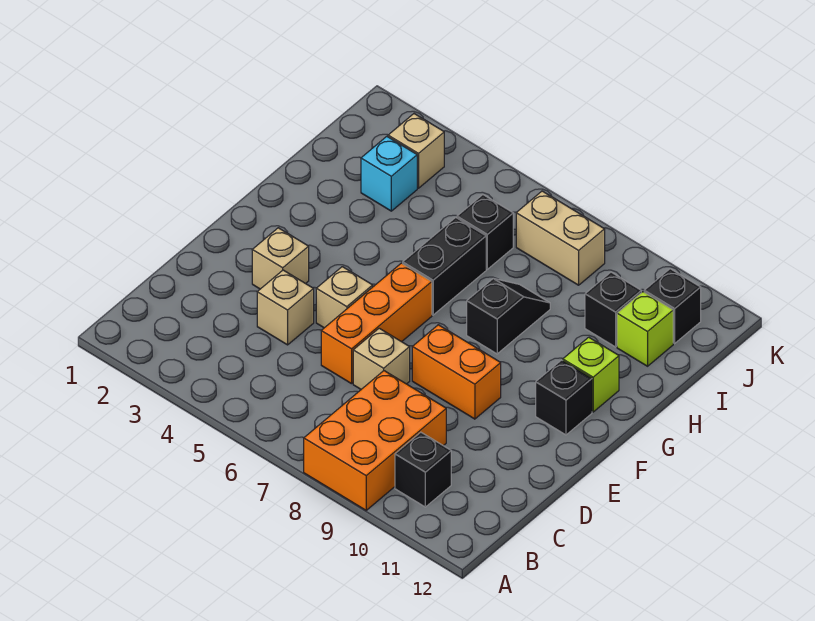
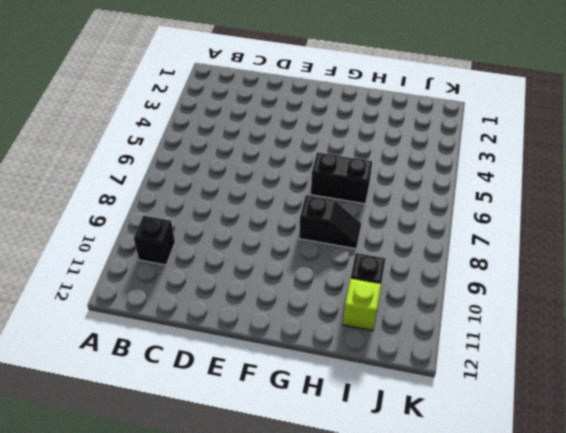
none -> orange 2x3 brick [304,371,446,510]
none -> tan 1x1 brick [257,270,314,345]
none -> orange 1x3 brick [321,263,432,384]

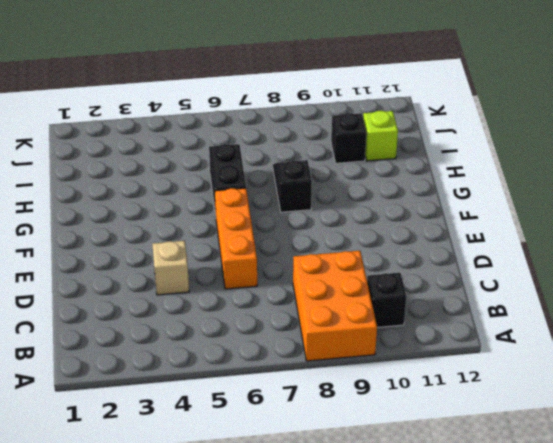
none -> tan 1x1 brick [353,328,410,389]
none -> tan 1x1 brick [252,228,309,289]
none -> tan 1x1 brick [316,267,373,328]

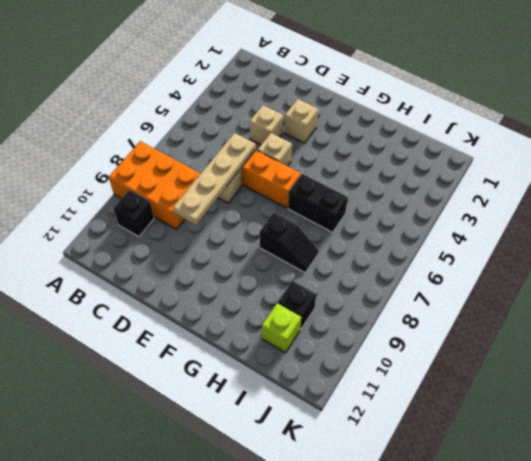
tan 1x4 plate [173,133,256,225] -> none
none -> orange 1x2 brick [412,325,501,419]
none -> black 1x1 brick [536,360,592,435]
none -> lime 1x1 brick [563,337,619,412]

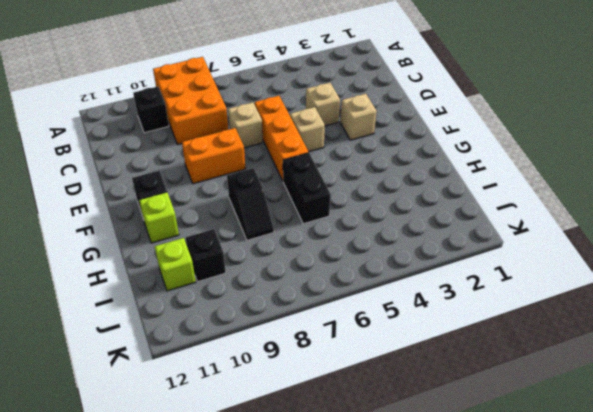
none -> cyan 1x1 brick [361,136,417,211]
none -> black 1x1 brick [457,195,513,269]
none -> tan 1x1 brick [388,114,444,188]

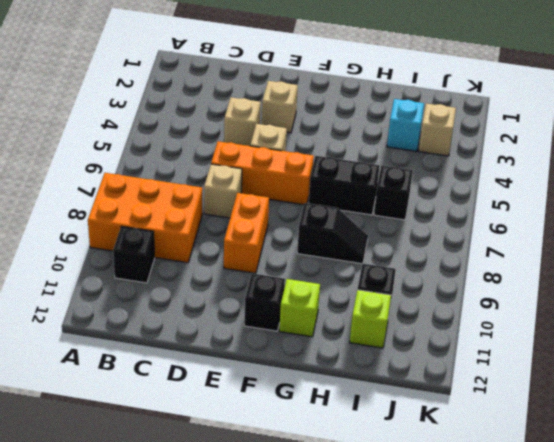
none -> tan 1x2 brick [516,191,605,285]
none -> black 1x1 brick [644,269,701,343]

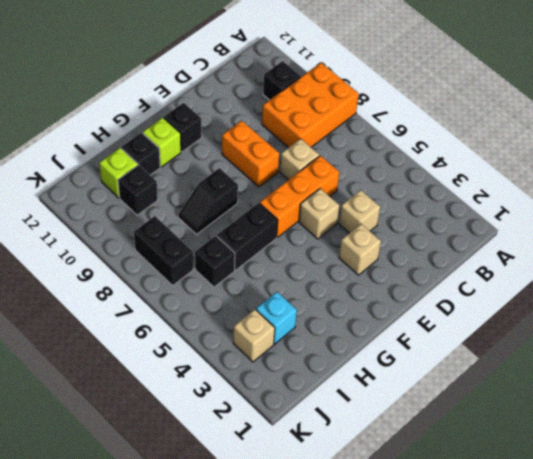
black 1x1 brick [121,133,160,175] -> black 1x1 brick moved to [644,269,701,343]
black 1x2 brick [134,216,193,285] -> tan 1x2 brick [516,191,605,285]

